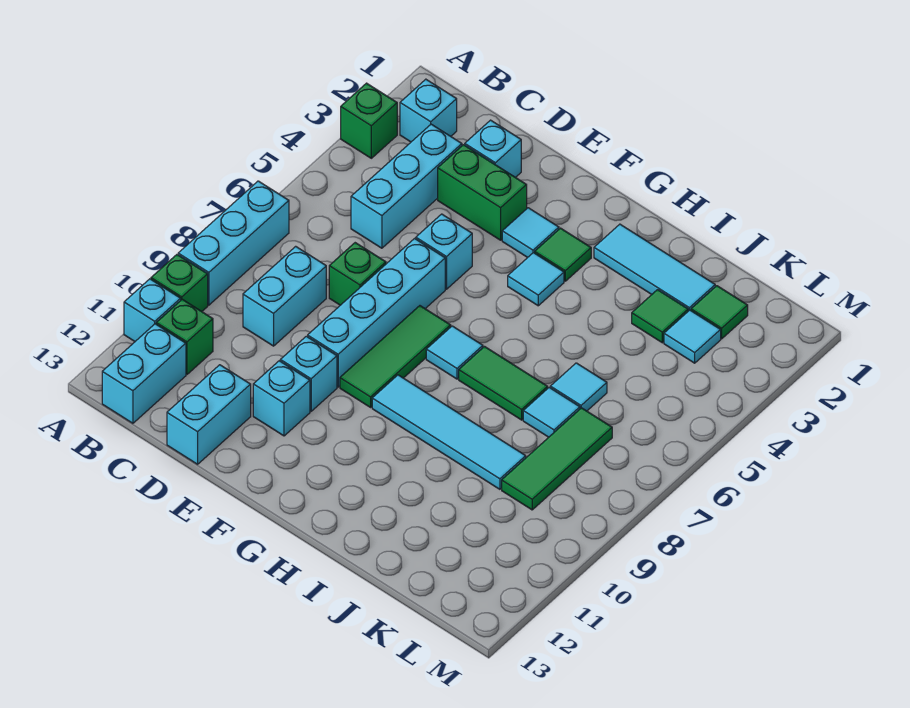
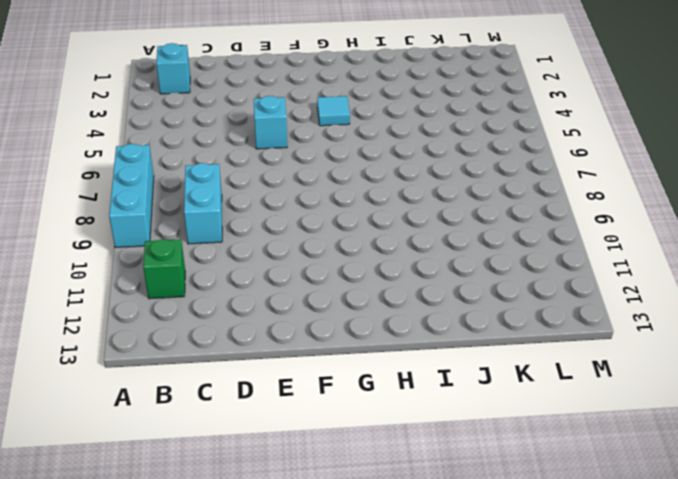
none -> green 1x1 brick [341,83,397,158]
none -> green 1x1 brick [151,255,208,311]
none -> cyan 1x1 brick [124,279,181,341]
none -> cyan 1x2 brick [102,324,186,423]

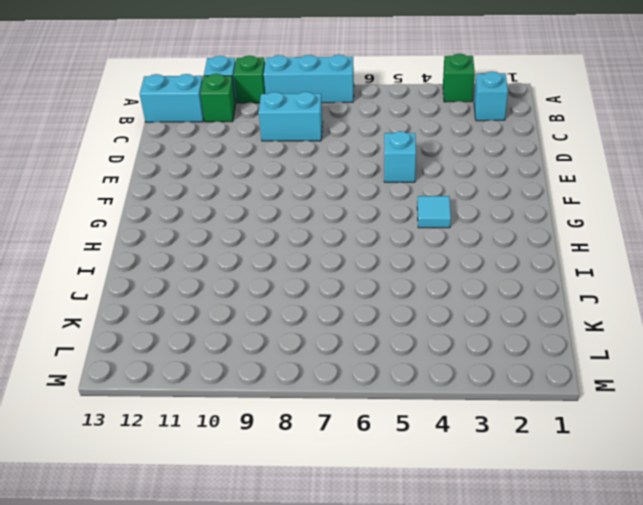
none -> cyan 1x3 brick [351,124,462,248]
none -> cyan 1x1 brick [465,120,521,178]
none -> green 1x2 brick [438,145,527,240]
none -> green 1x1 brick [329,243,386,305]

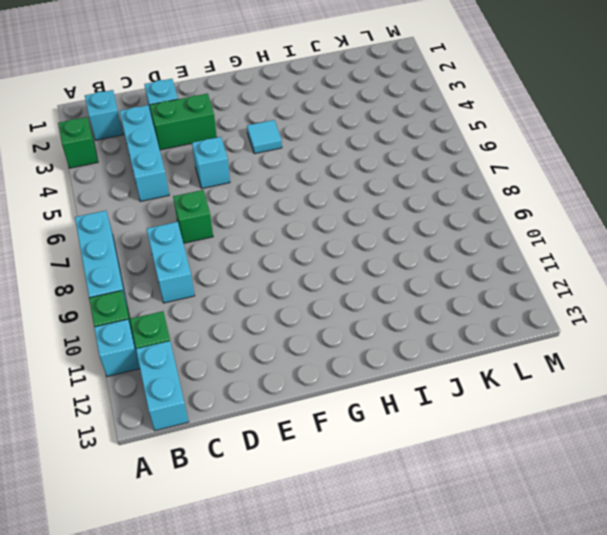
none -> cyan 1x2 brick [167,365,251,464]
none -> cyan 1x4 brick [308,239,445,387]
none -> cyan 1x1 brick [280,336,337,411]
none -> cyan 1x1 brick [253,361,310,436]

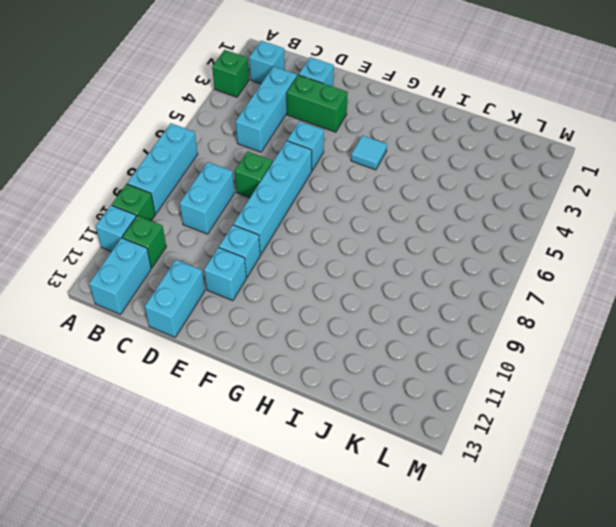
none -> cyan 1x1 tile [502,208,559,258]
none -> green 1x3 tile [340,306,451,407]
none -> green 1x1 tile [535,228,591,281]
none -> cyan 1x1 tile [426,326,483,379]

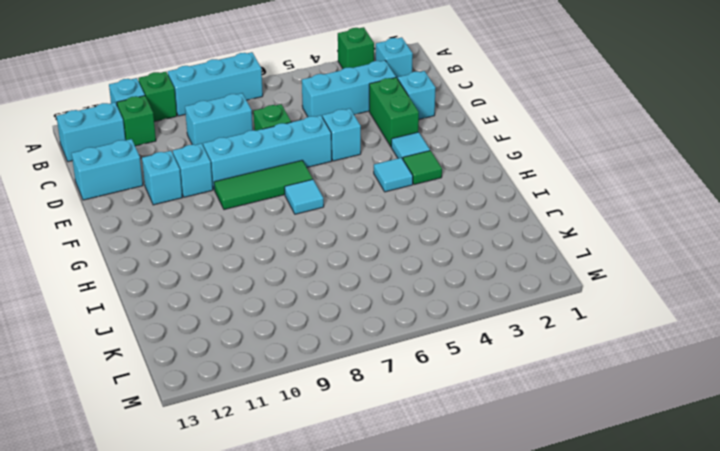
none -> cyan 1x4 tile [372,375,526,489]
none -> cyan 1x3 tile [594,224,715,311]
none -> green 1x2 tile [459,347,548,420]
none -> green 1x1 tile [632,290,688,343]

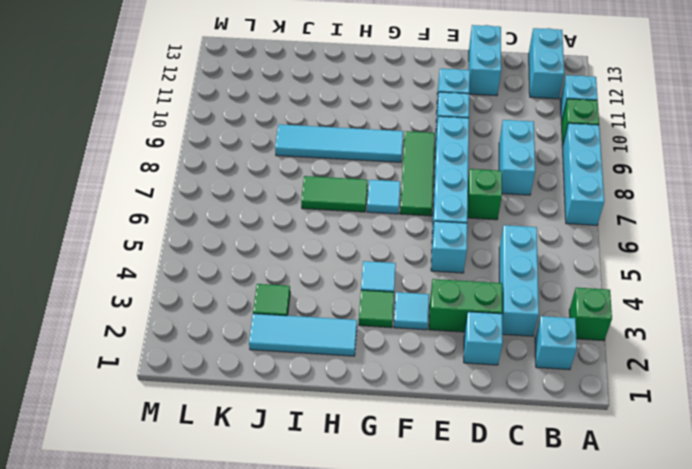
none -> green 1x1 brick [156,299,213,374]
none -> cyan 1x1 tile [550,363,607,411]
none -> cyan 1x1 tile [523,388,580,437]
none -> green 1x1 tile [691,286,748,339]

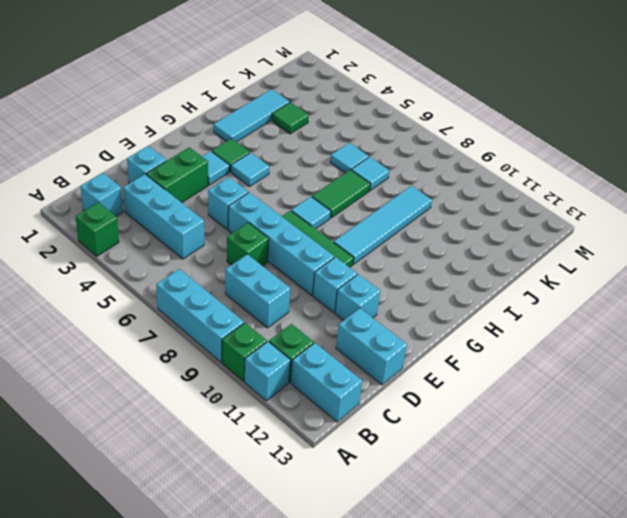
none -> green 1x1 tile [691,286,748,339]
none -> cyan 1x1 tile [664,310,721,363]
none -> green 1x3 tile [502,408,612,510]

